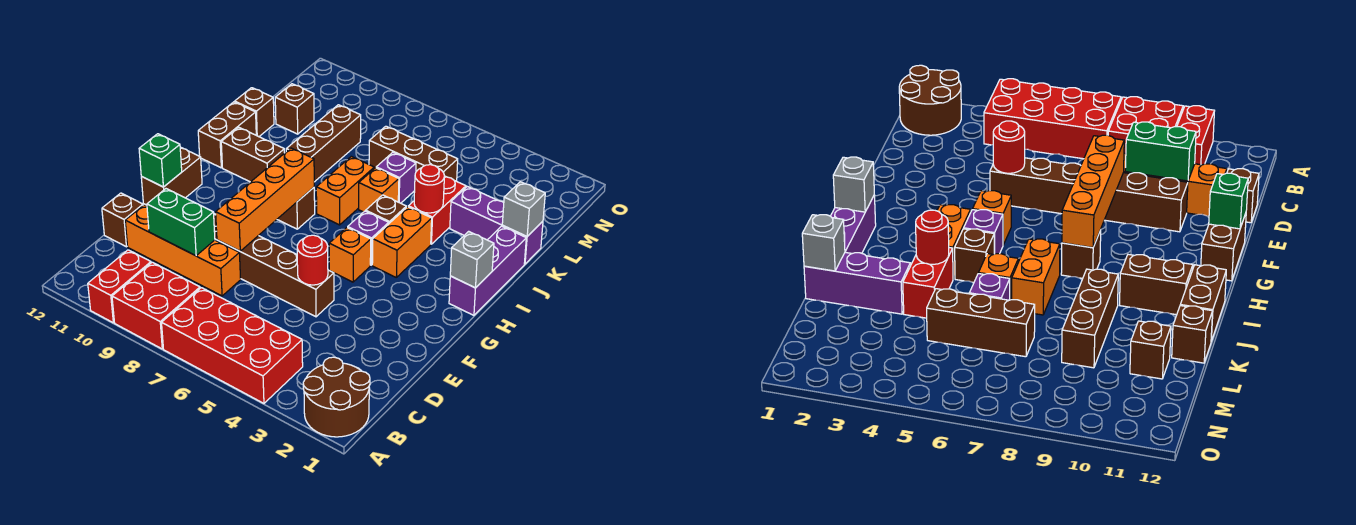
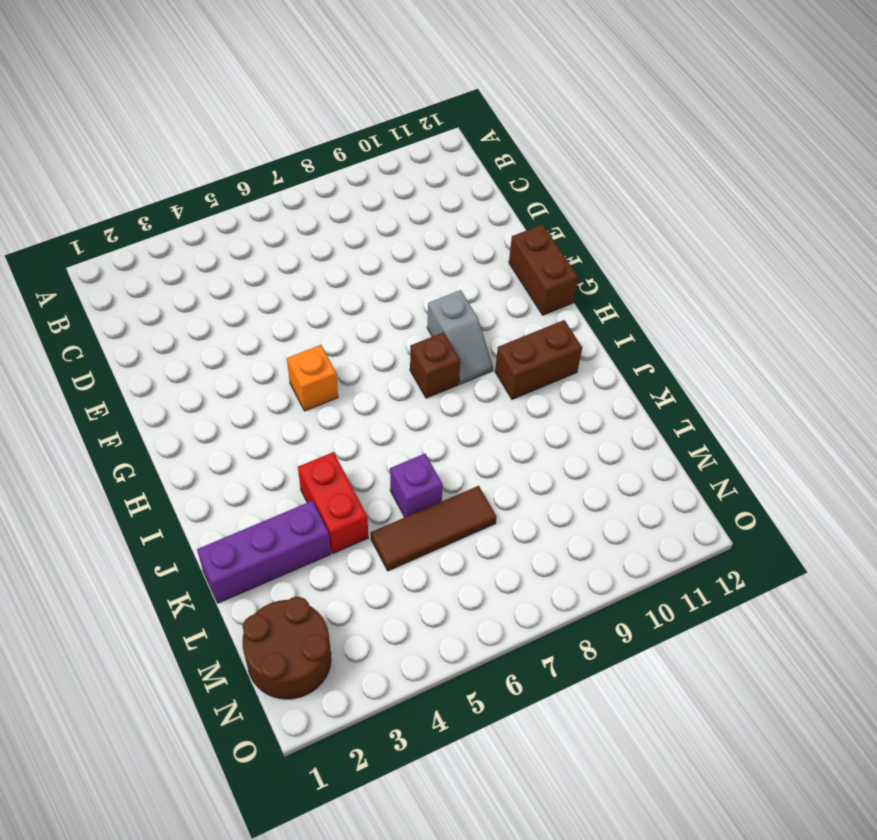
grey 1x2 slope [427,290,493,384] -> none
brown 1x3 tile [371,486,496,571] -> brown 1x3 brick [369,126,458,181]
brown 2x2 round brick [243,597,331,699] -> brown 2x2 round brick moved to [303,357,370,437]
none -> red 2x4 brick [162,288,303,403]
none -> red 2x2 brick [112,262,200,349]
none -> red 1x2 brick [88,250,151,323]
none -> orange 1x4 brick [125,205,241,296]

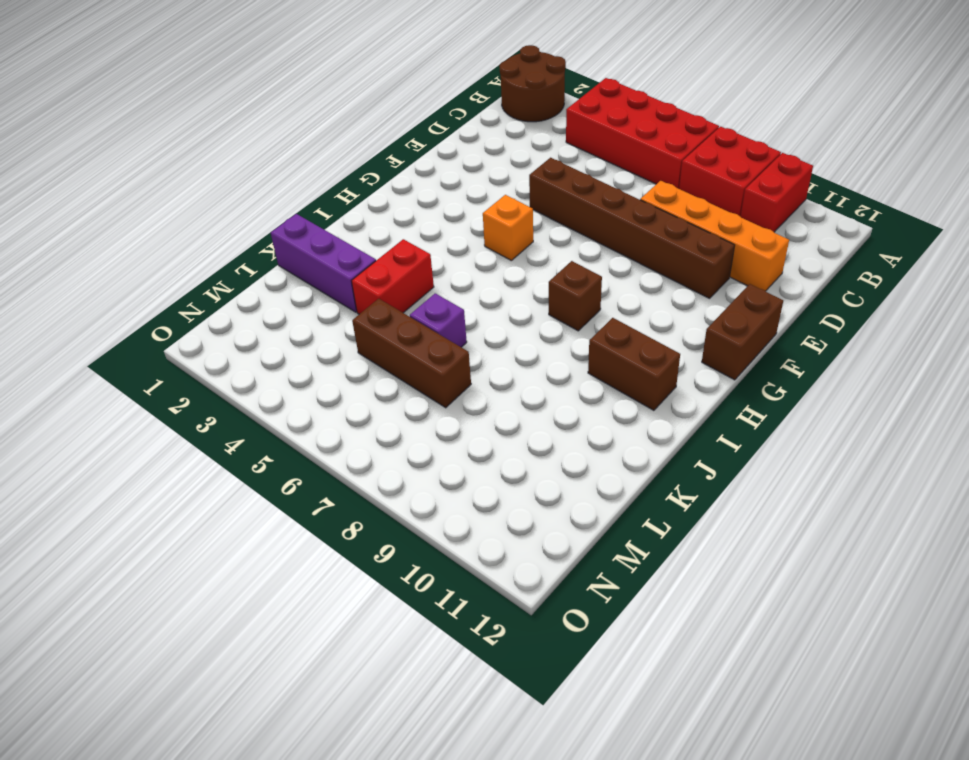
none -> brown 1x1 brick [102,193,143,247]
none -> purple 1x3 brick [449,226,526,315]
none -> orange 1x2 brick [372,207,432,277]
none -> purple 1x1 brick [348,211,389,265]

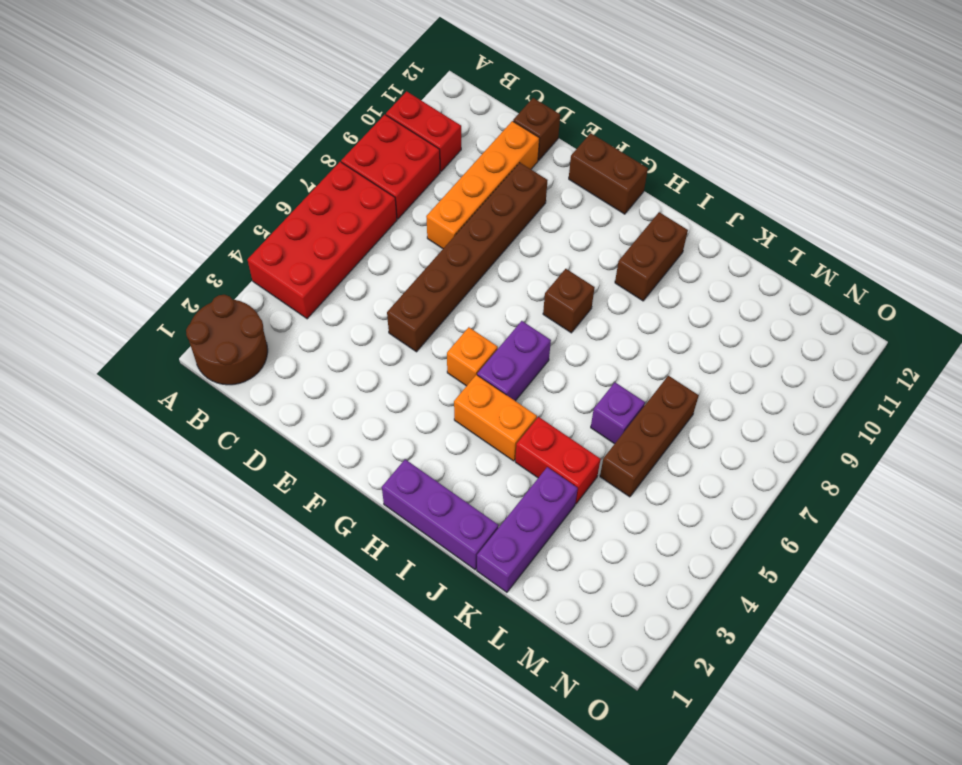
purple 1x2 brick [477,321,551,401] -> purple 1x1 brick [348,211,389,265]
none -> brown 1x1 brick [366,195,406,223]
none -> orange 1x2 brick [316,156,374,225]
none -> brown 1x2 brick [198,102,256,168]
none -> orange 1x1 brick [359,168,399,212]

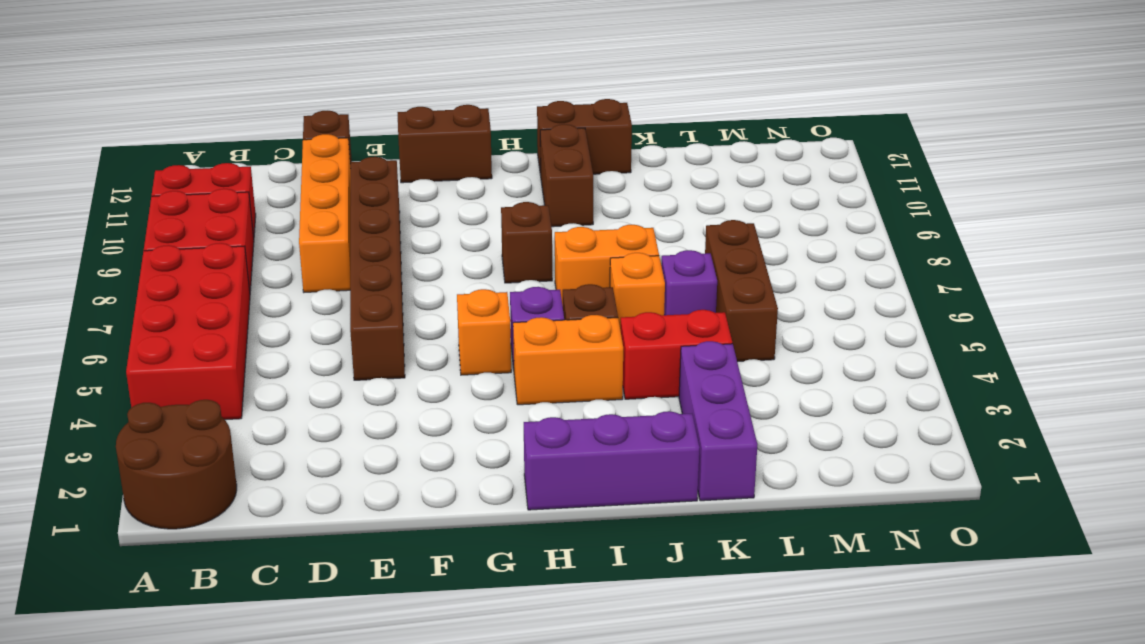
none -> brown 1x3 brick [286,105,361,182]
none -> brown 1x1 brick [235,88,274,137]
none -> brown 1x1 brick [275,84,314,134]
none -> green 1x2 brick [147,189,215,256]

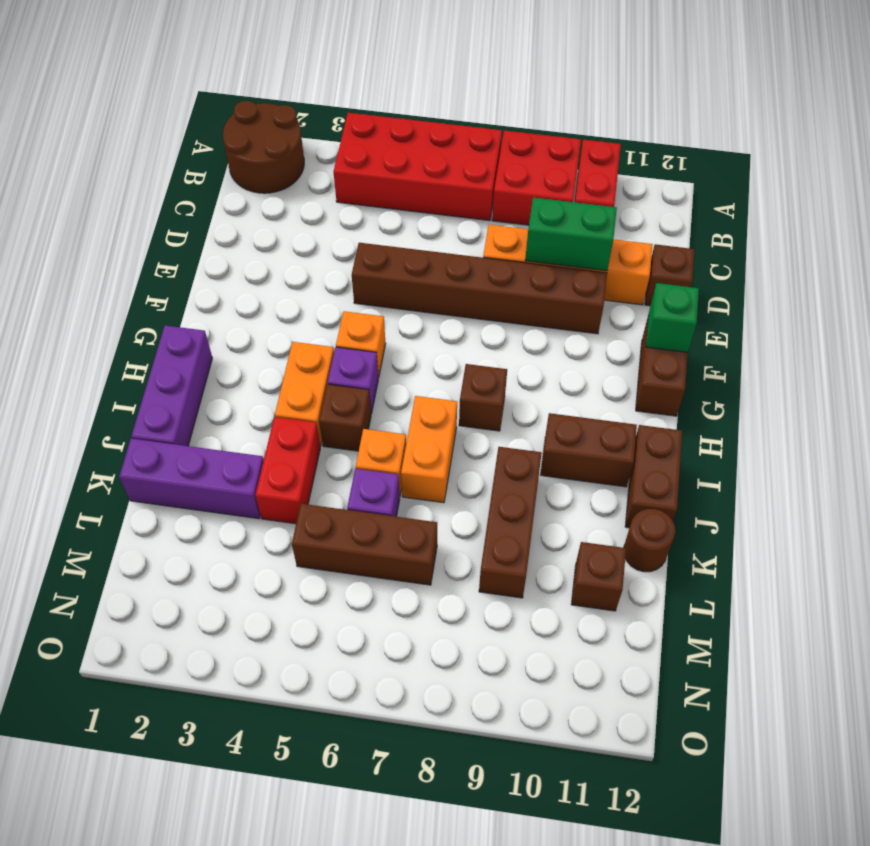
brown 1x1 round brick [624,509,675,572] -> brown 1x1 brick [235,88,274,137]
none -> red 1x1 round brick [297,235,328,285]
none -> orange 1x4 brick [216,148,314,251]
none -> grey 1x1 brick [450,231,494,288]
none -> red 1x1 round brick [414,165,444,213]

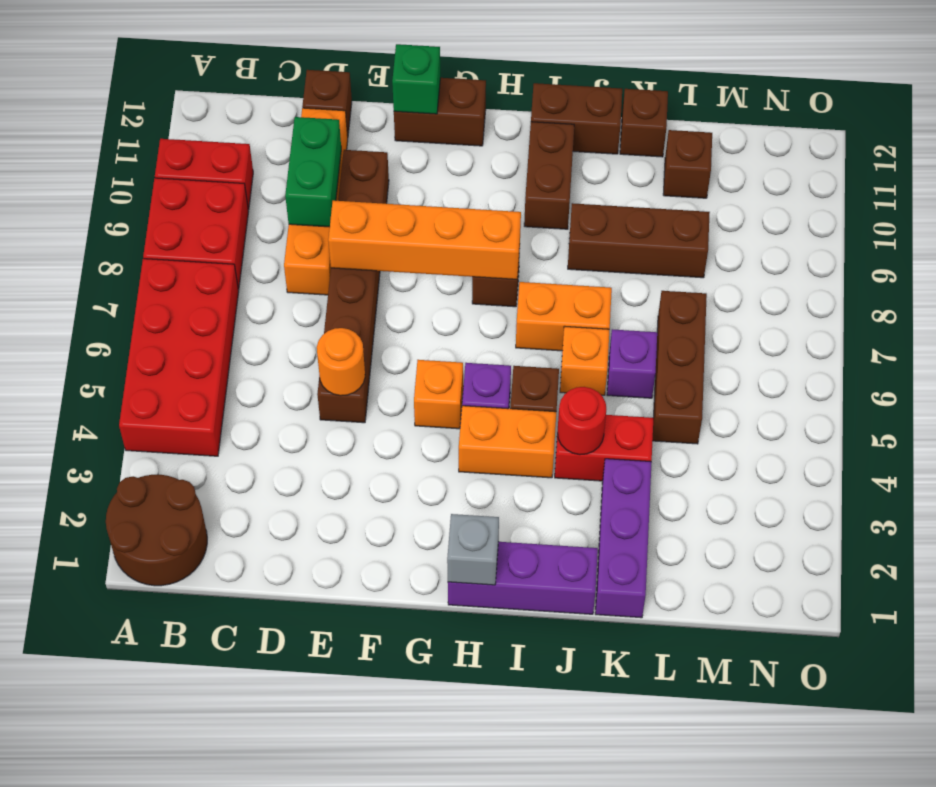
orange 1x1 round brick [317,328,365,396] -> red 1x1 round brick [297,235,328,285]
none -> grey 1x1 brick [502,182,545,236]

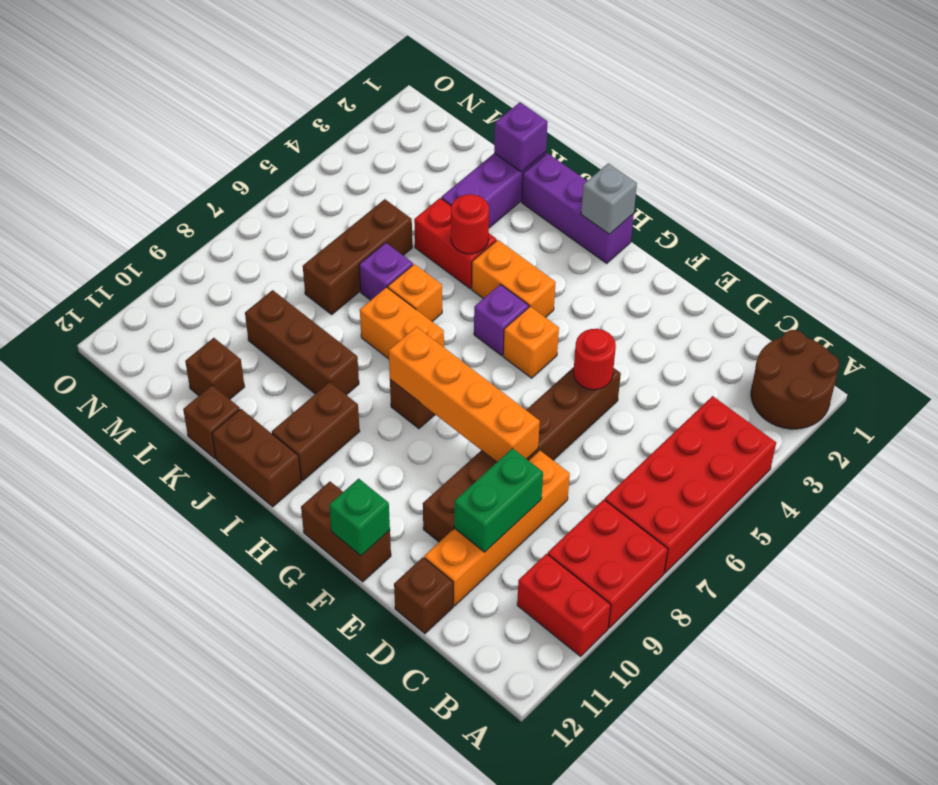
purple 1x1 brick [494,102,548,172] -> grey 1x1 brick [502,182,545,236]
none -> brown 1x1 brick [366,195,406,223]

